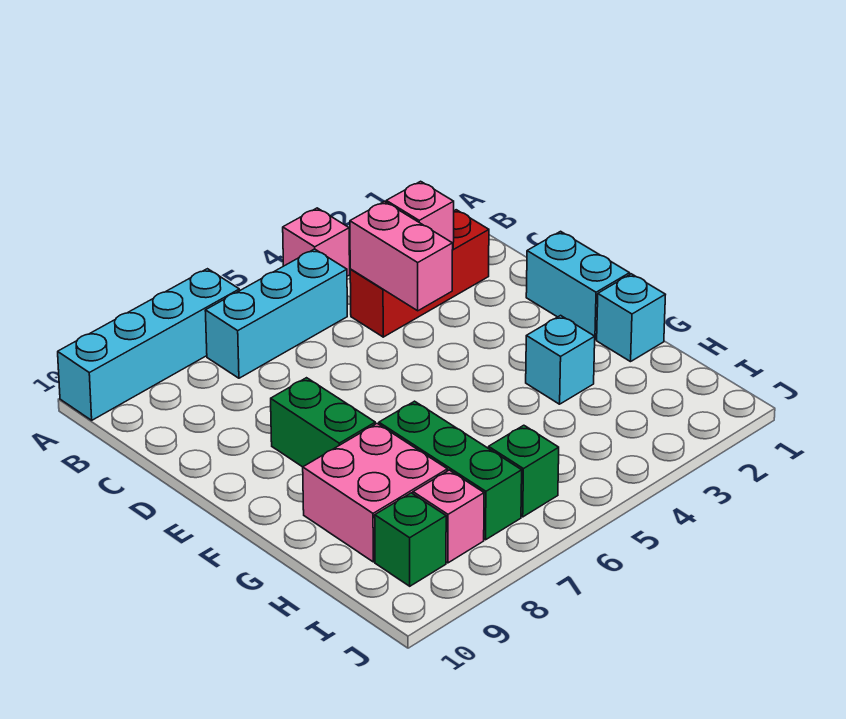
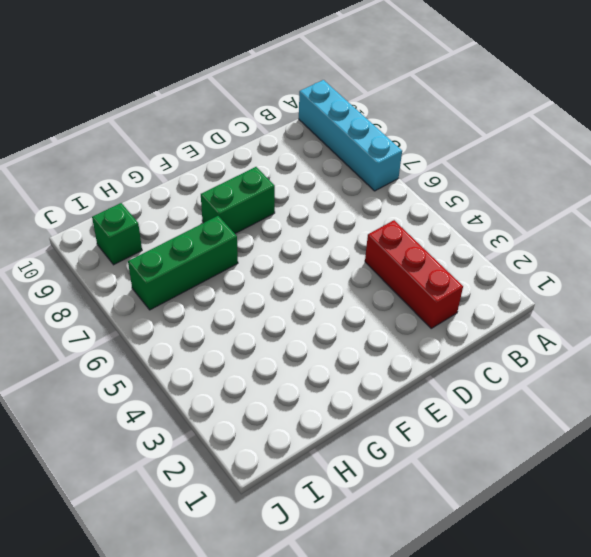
none -> pink 1x1 brick [283,208,350,276]
none -> cyan 1x3 brick [205,249,347,378]
none -> cyan 1x2 brick [526,231,630,340]

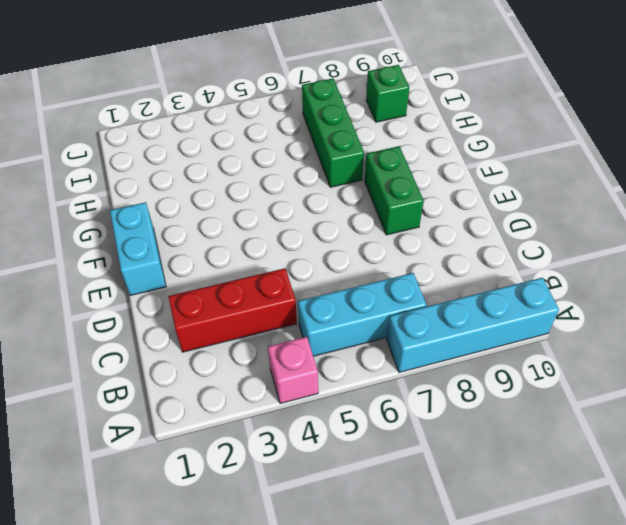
none -> cyan 1x1 brick [597,274,666,362]
none -> cyan 1x1 brick [526,315,595,404]
none -> pink 2x2 brick [303,424,447,562]

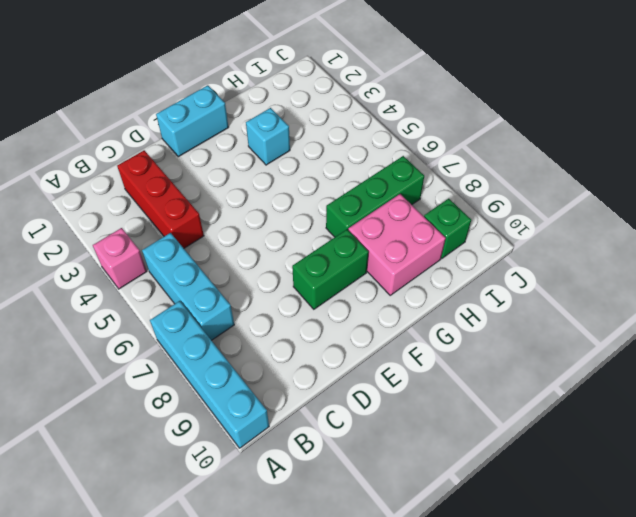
none -> cyan 1x1 brick [597,274,666,362]
none -> green 1x1 brick [489,425,559,517]
none -> pink 1x1 brick [413,470,484,563]

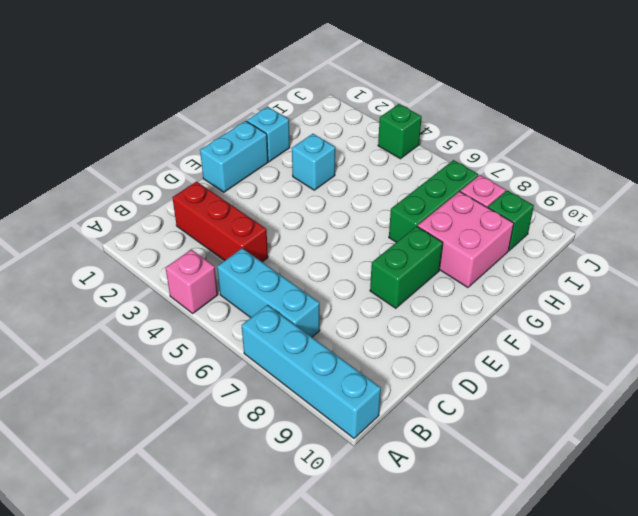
green 1x1 brick [378,104,422,159] -> green 1x1 brick moved to [489,425,559,517]
none -> pink 1x1 brick [386,181,454,243]
none -> pink 1x2 brick [350,202,453,311]

